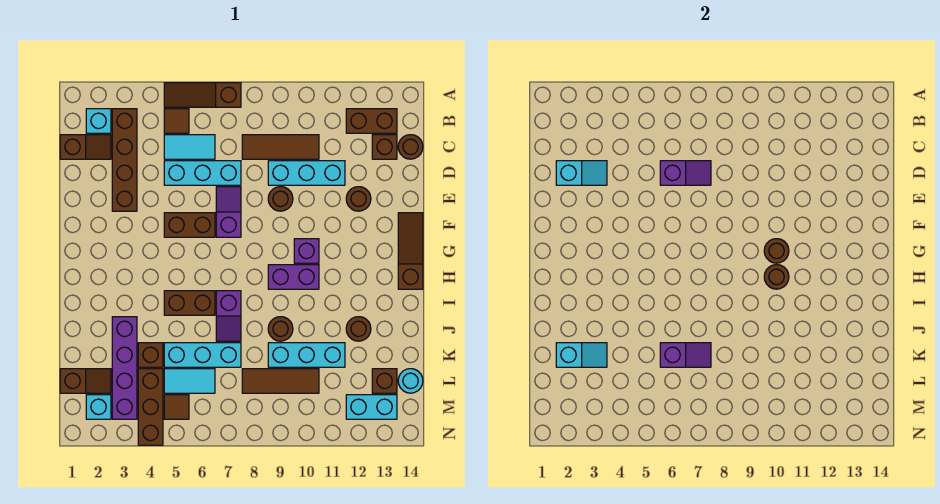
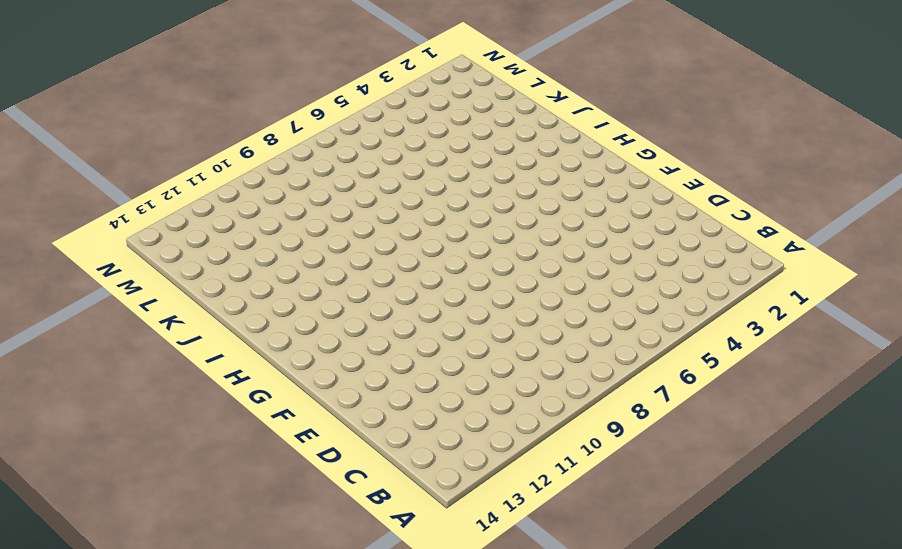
none -> brown 1x3 slope [164,83,241,107]
none -> cyan 1x1 brick [86,109,111,133]
none -> brown 1x4 brick [112,109,137,211]
none -> brown 1x1 tile [164,109,189,133]

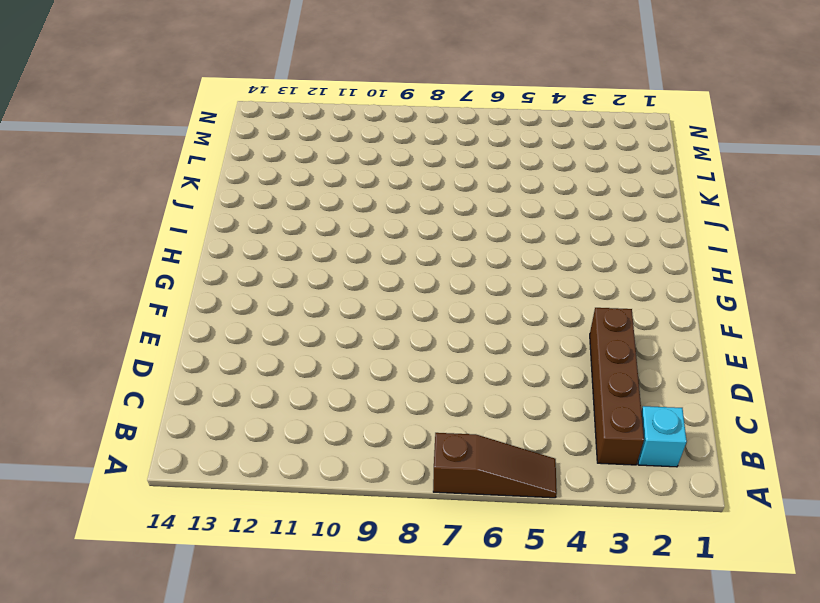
none -> brown 1x1 tile [164,109,189,133]
none -> brown 1x2 brick [346,109,397,133]
none -> brown 1x2 slope [60,135,111,159]
none -> cyan 1x2 tile [164,135,215,159]

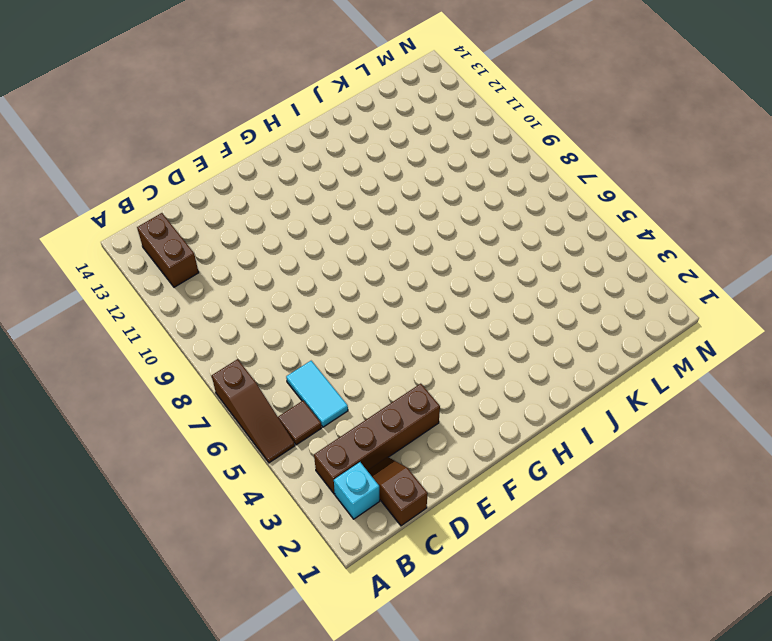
none -> brown 1x3 tile [242,135,319,159]
none -> brown 1x1 brick [372,135,397,159]
none -> brown 1x1 round brick [398,135,423,159]
none -> cyan 1x3 brick [164,161,241,185]

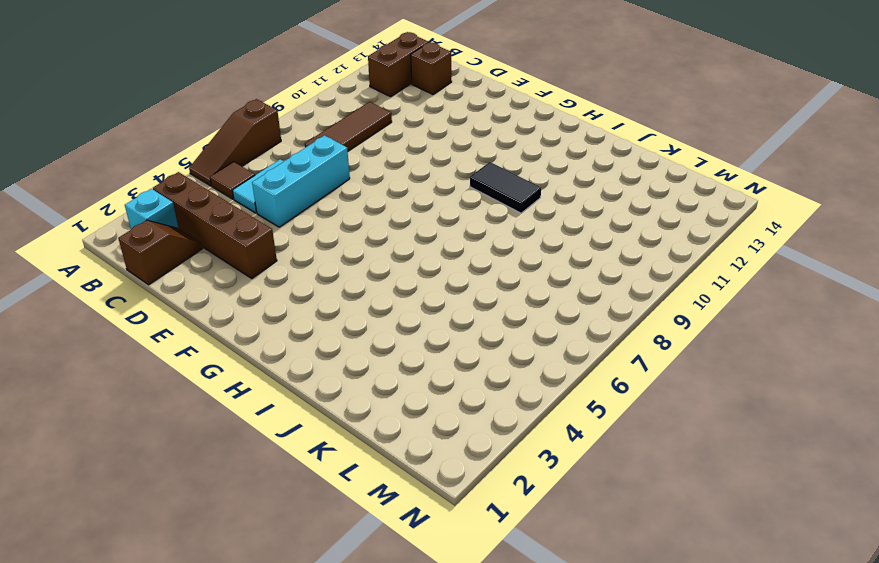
black 1x2 tile [470,162,541,213] -> purple 1x2 brick [268,265,319,289]
none -> brown 1x1 round brick [398,135,423,159]
none -> cyan 1x3 brick [268,161,345,185]
none -> purple 1x2 slope [216,187,241,237]
none -> brown 1x1 round brick [268,187,293,211]

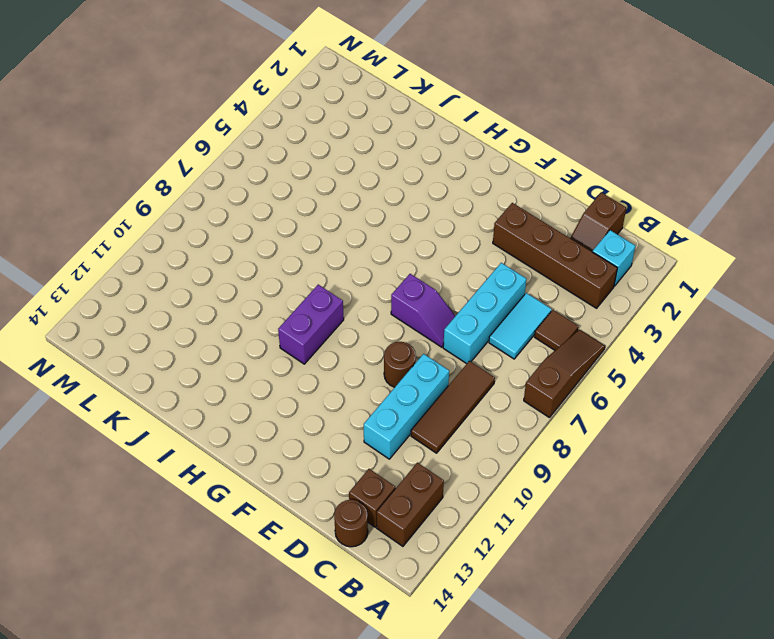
none -> brown 1x1 round brick [346,187,371,211]
none -> brown 1x2 brick [164,213,215,237]
none -> brown 1x3 slope [398,213,423,289]
none -> purple 1x1 brick [294,239,319,263]

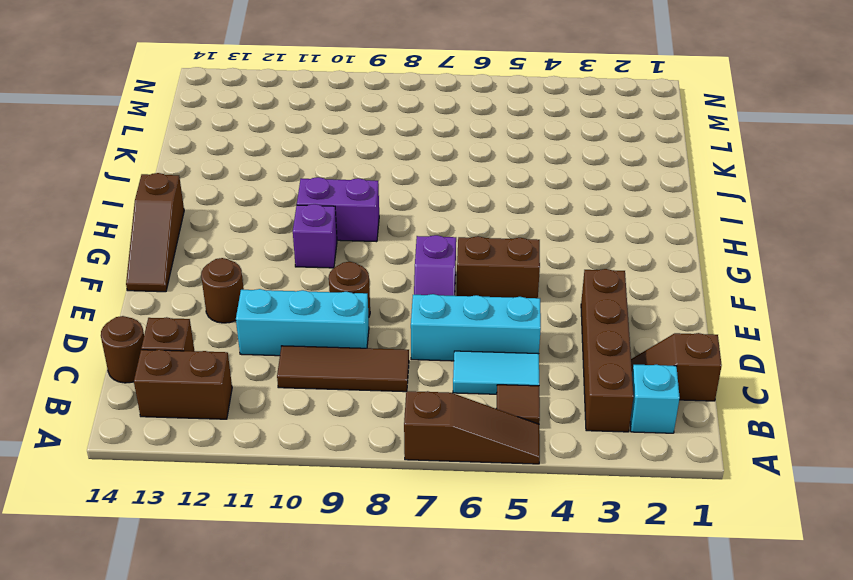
none -> brown 1x2 brick [164,291,215,315]
none -> purple 1x2 slope [216,291,241,341]
none -> purple 1x4 brick [112,317,137,419]
none -> brown 1x1 round brick [268,317,293,341]

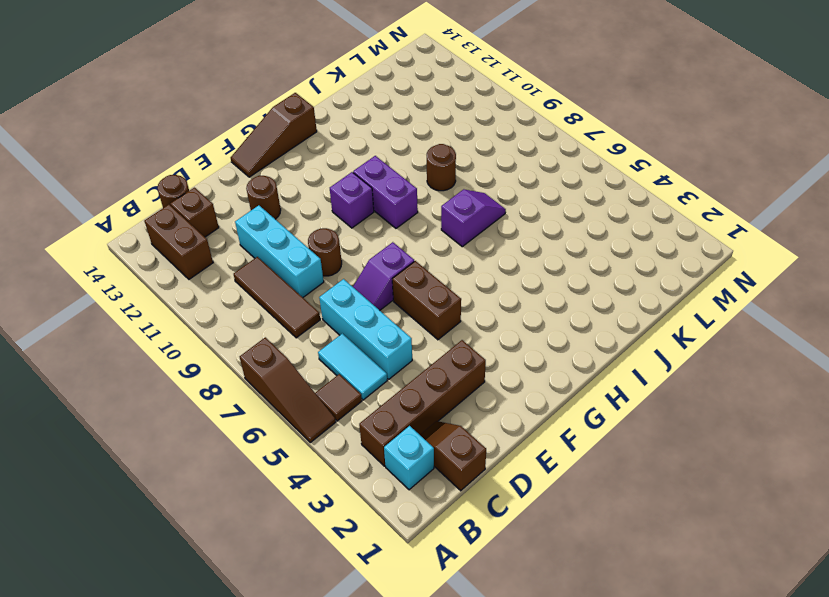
none -> brown 1x2 brick [164,291,215,315]
none -> purple 1x4 brick [112,317,137,419]
none -> brown 1x1 round brick [346,317,371,341]
none -> brown 1x1 brick [138,343,163,367]

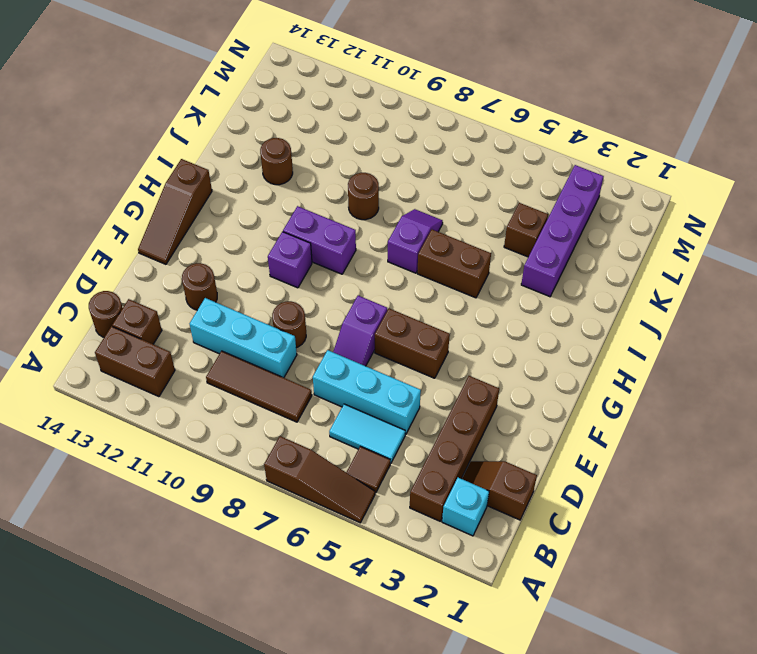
none -> cyan 1x3 brick [164,343,241,367]
none -> cyan 1x3 brick [268,343,345,367]
none -> brown 1x2 slope [60,369,111,393]
none -> brown 1x3 brick [138,369,163,445]

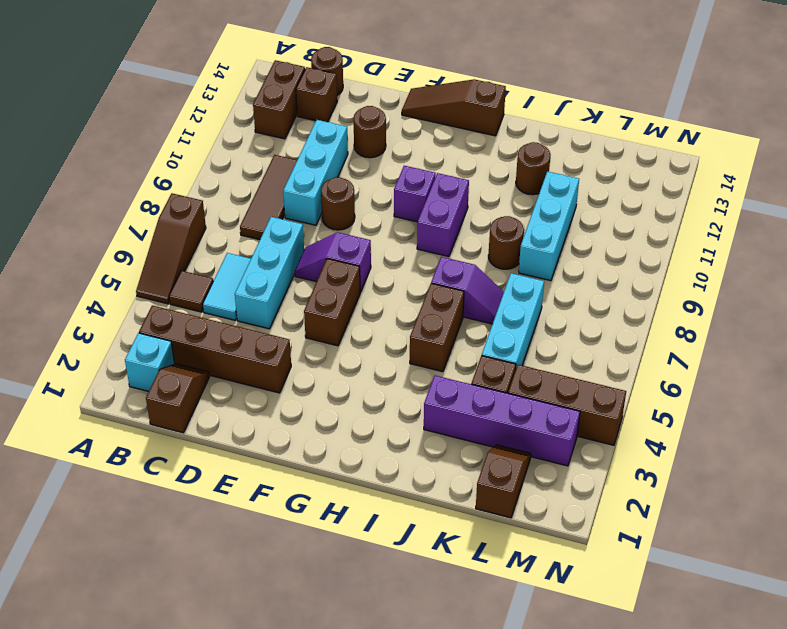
none -> cyan 1x2 tile [164,369,215,393]
none -> brown 1x3 tile [242,369,319,393]
none -> brown 1x1 brick [372,369,397,393]
none -> cyan 1x1 round brick [398,369,423,393]

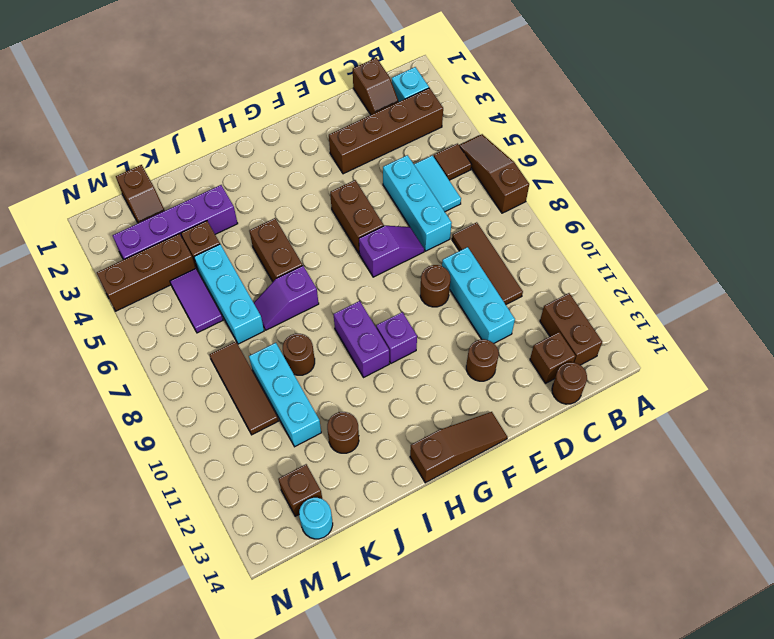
purple 1x2 tile [170,269,223,333] -> cyan 1x2 tile [164,369,215,393]
none -> cyan 1x1 brick [86,395,111,419]
none -> brown 1x1 tile [164,395,189,419]
none -> cyan 1x2 brick [346,395,397,419]
none -> cyan 1x2 slope [556,161,607,185]

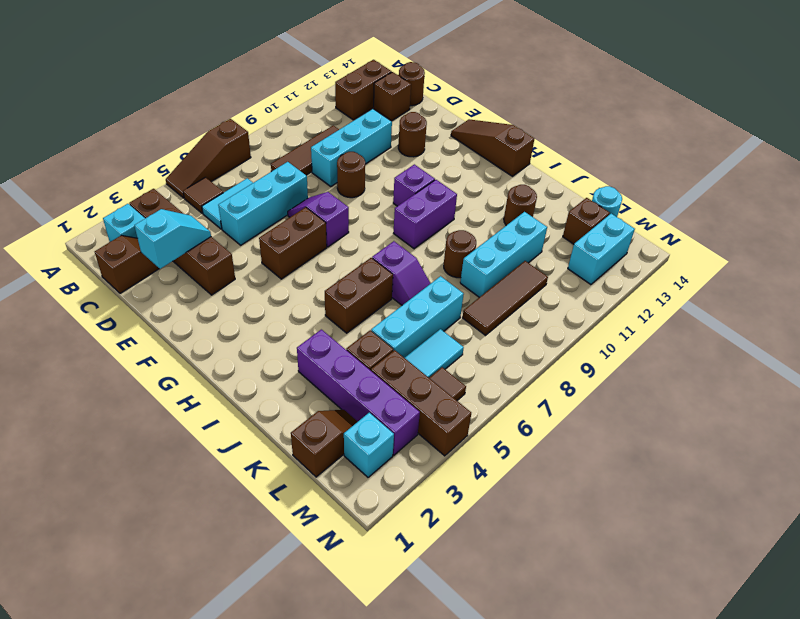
none -> purple 1x2 slope [660,161,711,185]
none -> brown 1x1 round brick [764,239,789,263]
none -> brown 1x1 round brick [764,265,789,289]
none -> cyan 1x2 slope [556,343,607,367]

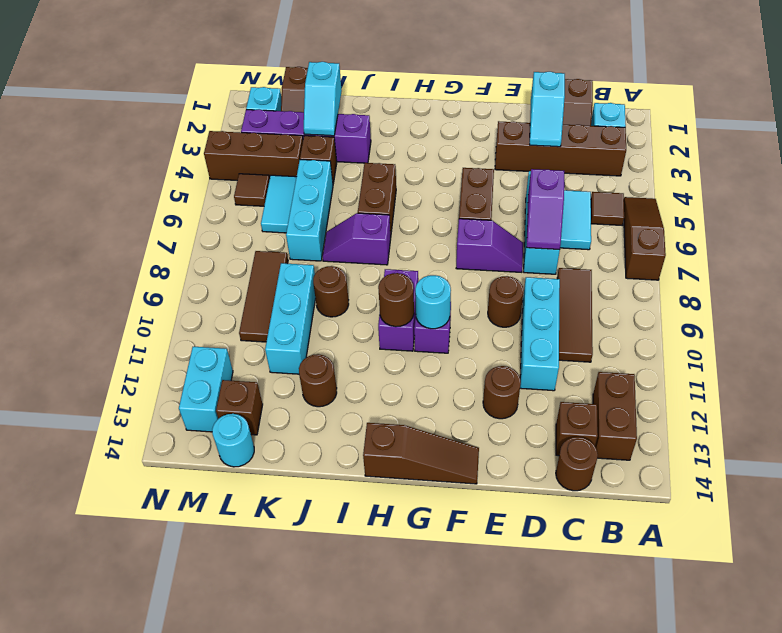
cyan 1x1 round brick [415,275,451,329] -> brown 1x1 round brick [764,239,789,263]
none -> purple 1x2 slope [660,343,711,367]

